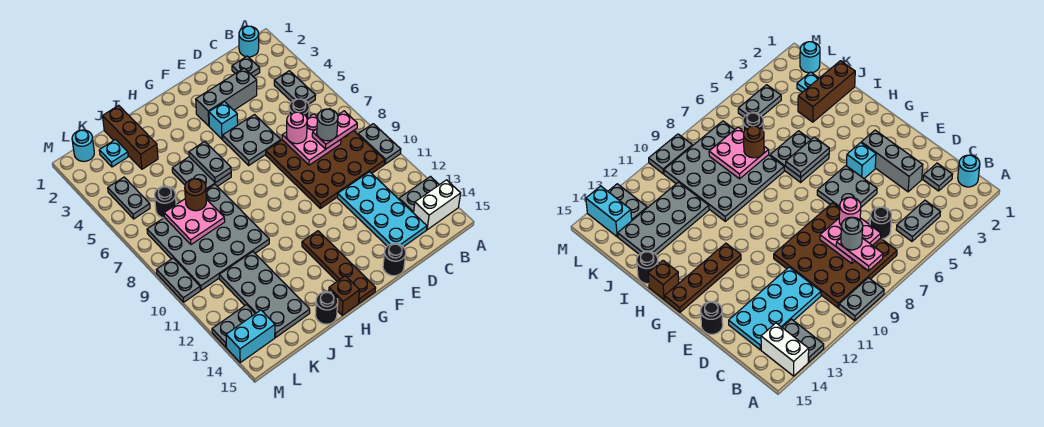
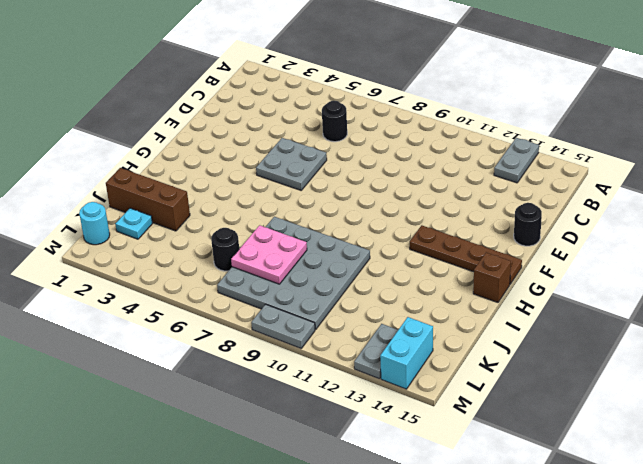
none -> grey 1x2 plate [358,124,401,164]
none -> white 1x2 brick [414,180,461,230]
none -> cyan 1x1 round brick [239,26,259,57]
none -> grey 1x2 plate [274,71,316,104]

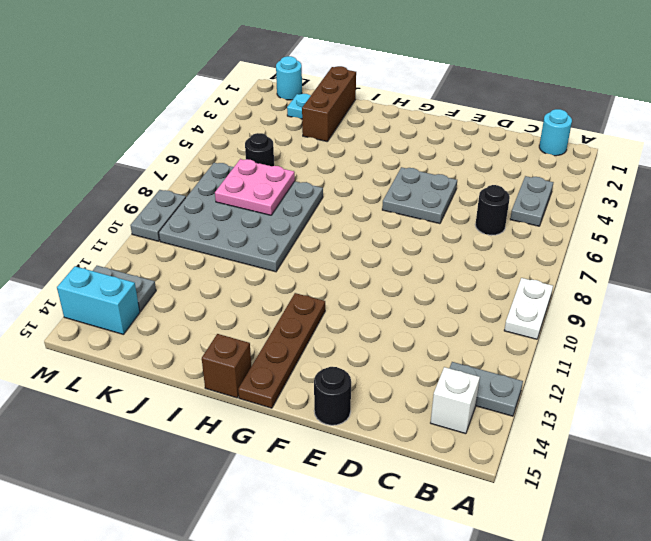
white 1x2 plate [504,278,553,339] -> grey 1x2 plate [358,124,401,164]
white 1x1 brick [431,367,480,434] -> white 1x2 brick [414,180,461,230]
none -> brown 4x4 plate [266,131,385,208]
none -> grey 1x1 plate [232,56,260,77]
none -> cyan 2x4 plate [338,172,427,247]
none -> grey 1x3 brick [196,68,257,126]

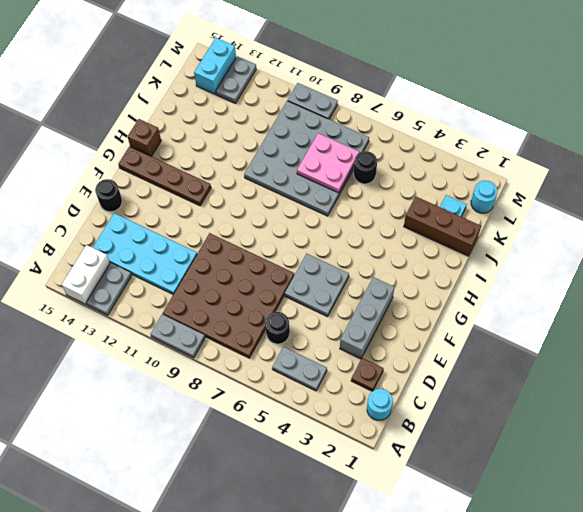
brown 1x1 plate [351,358,384,391] -> grey 1x1 plate [232,56,260,77]
none -> cyan 1x1 brick [209,102,238,139]
none -> grey 2x2 plate [172,157,231,190]
none -> black 1x1 round brick [315,292,338,324]
none -> grey 2x4 plate [219,252,310,337]

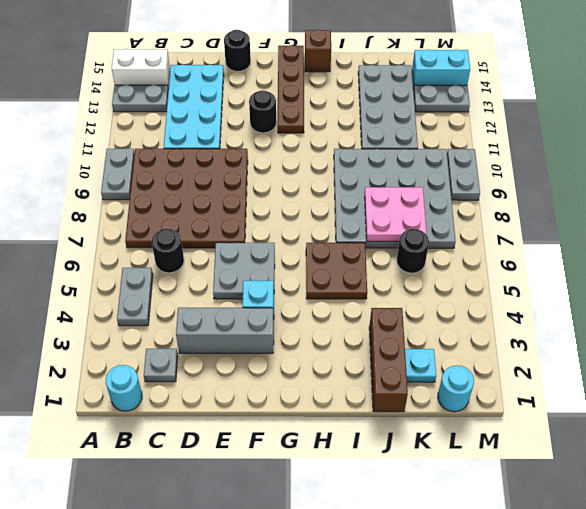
black 1x1 round brick [249,90,276,133] -> black 1x1 round brick moved to [315,292,338,324]
brown 2x2 plate [306,243,367,299] -> grey 2x2 plate [172,157,231,190]
none -> grey 1x2 plate [108,177,150,219]
none -> pink 2x2 plate [282,114,341,165]
none -> grey 1x2 plate [189,142,231,183]
none -> pink 1x2 plate [312,111,357,149]

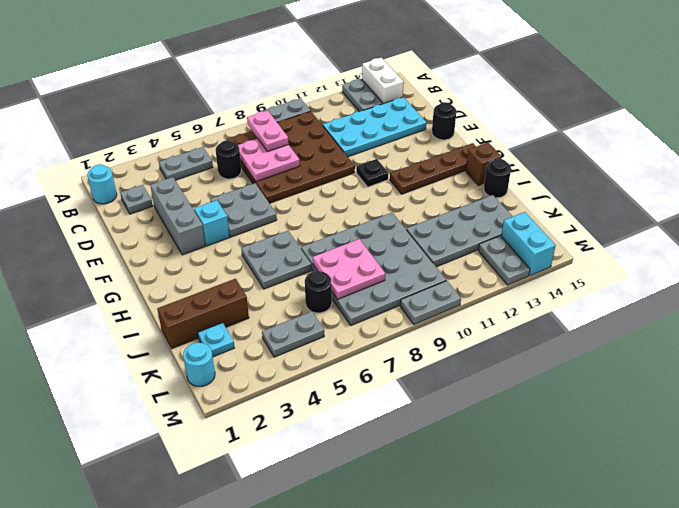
black 1x1 plate [356,159,388,187] -> none
none -> grey 1x2 plate [189,142,231,183]
none -> pink 1x1 round brick [286,112,307,144]
none -> brown 1x1 round brick [185,179,206,211]
none -> grey 1x1 round brick [317,109,338,141]

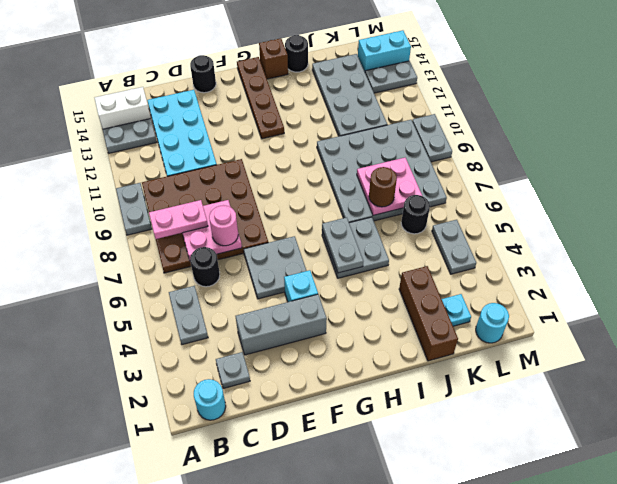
none -> grey 1x1 round brick [317,109,338,141]

